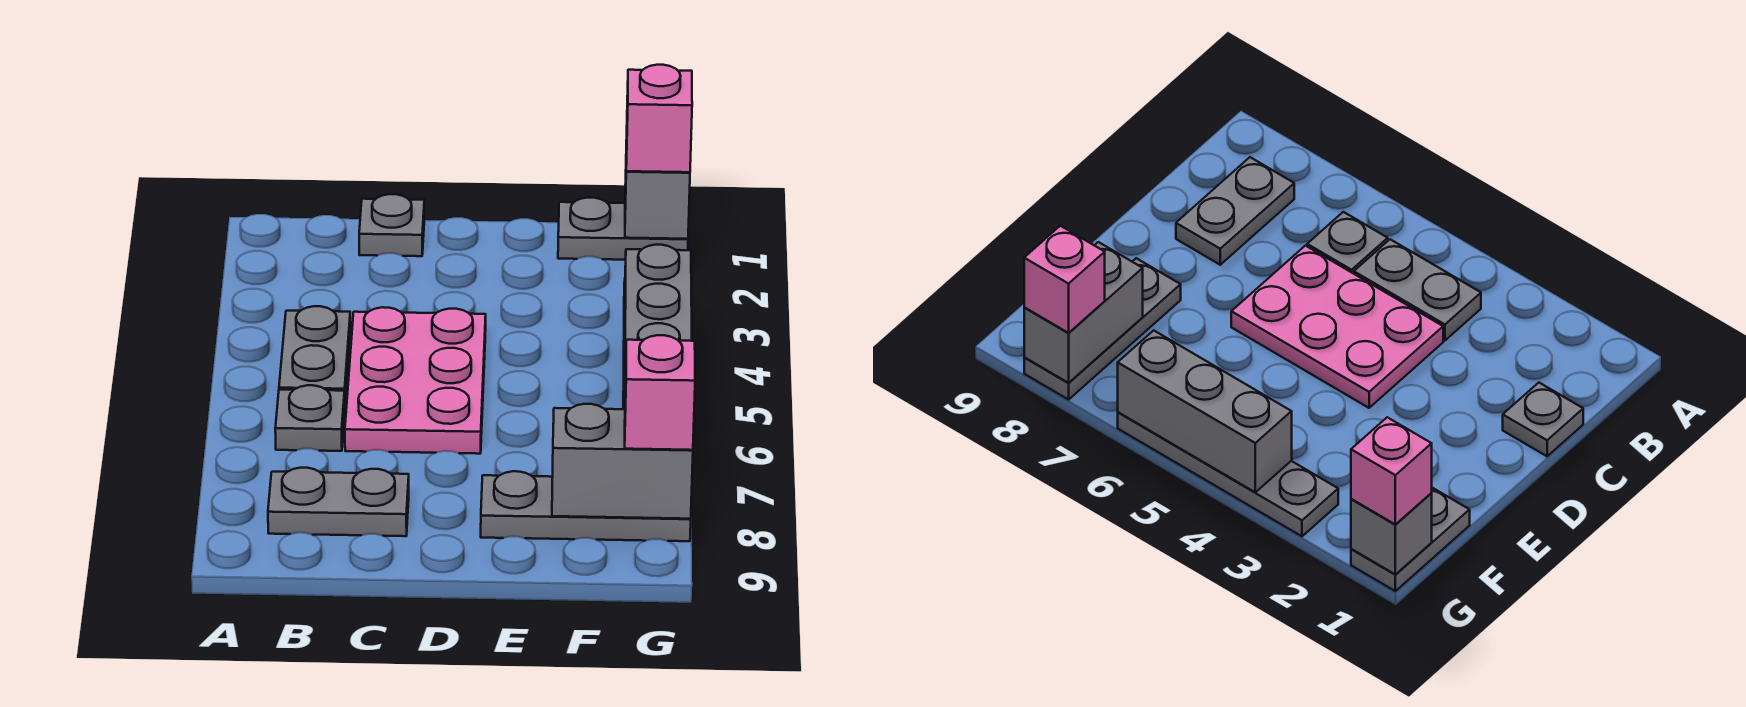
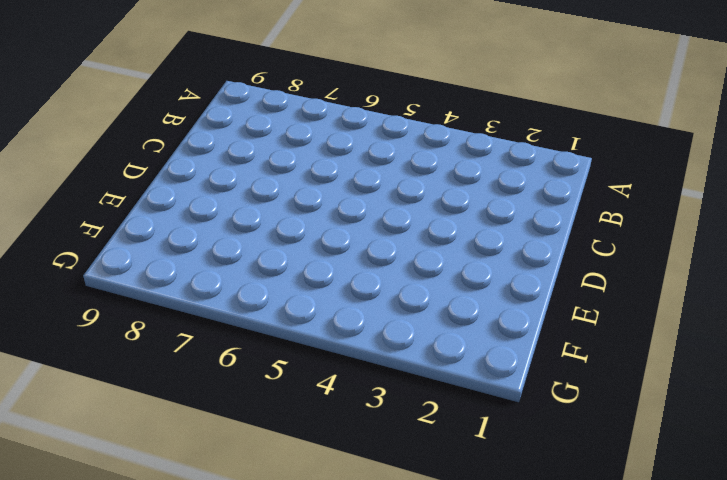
none -> grey 1x2 plate [279,306,350,402]
none -> grey 1x1 plate [275,385,345,451]
none -> grey 1x2 plate [268,468,409,536]

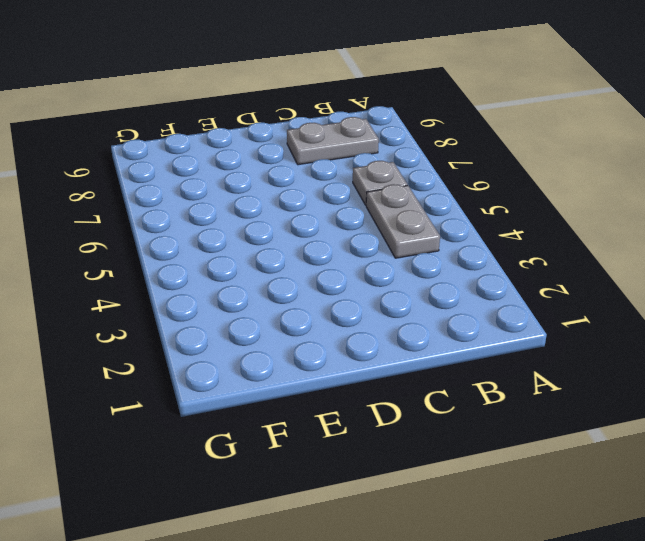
none -> grey 1x1 plate [359,194,424,256]
none -> pink 2x3 plate [345,307,486,454]
none -> grey 1x3 plate [481,471,691,541]

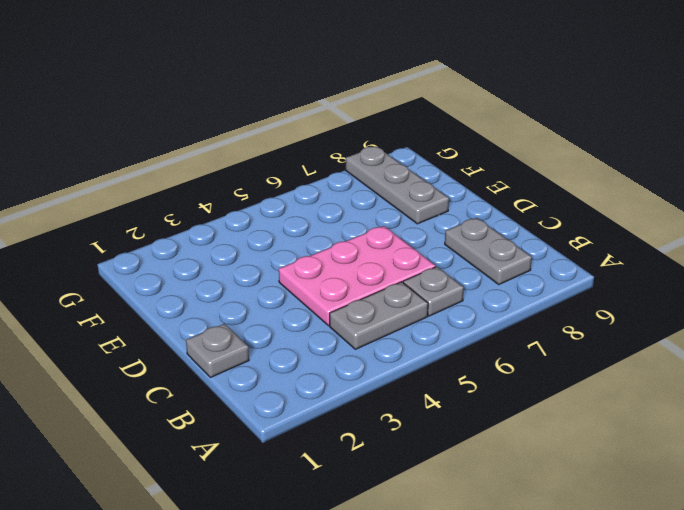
none -> grey 1x2 plate [558,198,688,260]
none -> grey 1x4 plate [1118,412,1338,536]
none -> grey 1x2 brick [552,404,693,519]

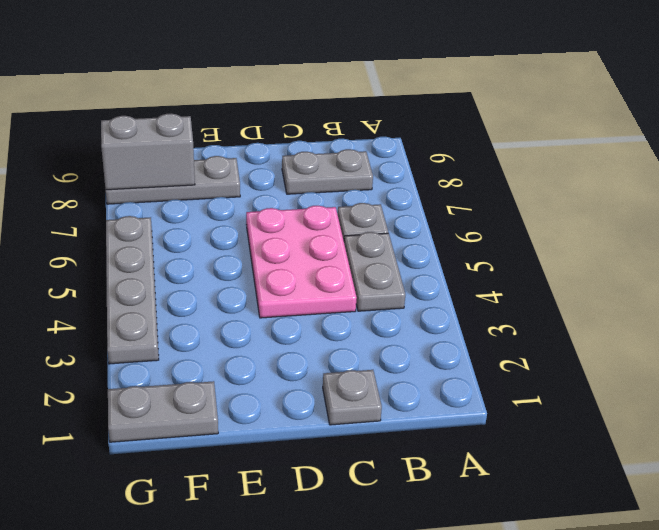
none -> grey 1x1 brick [625,140,690,239]
none -> grey 1x3 brick [624,245,692,409]
none -> pink 1x1 brick [626,65,692,172]

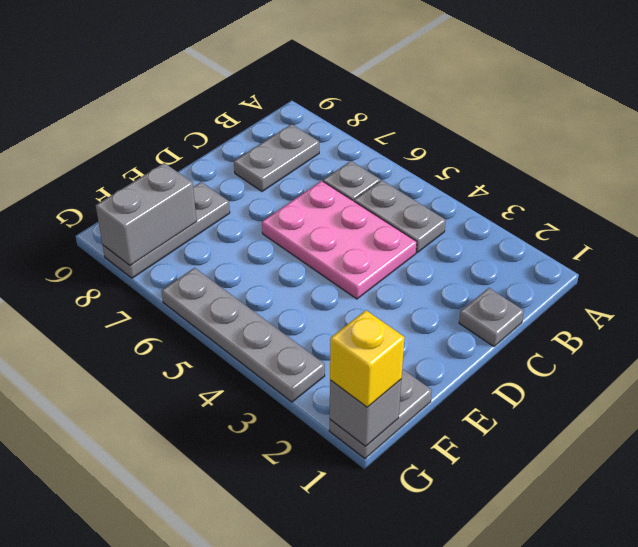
yellow 1x1 brick [330,310,405,407] -> pink 1x1 brick [626,65,692,172]
none -> grey 1x3 brick [624,245,692,409]
none -> pink 1x1 brick [625,335,695,450]

